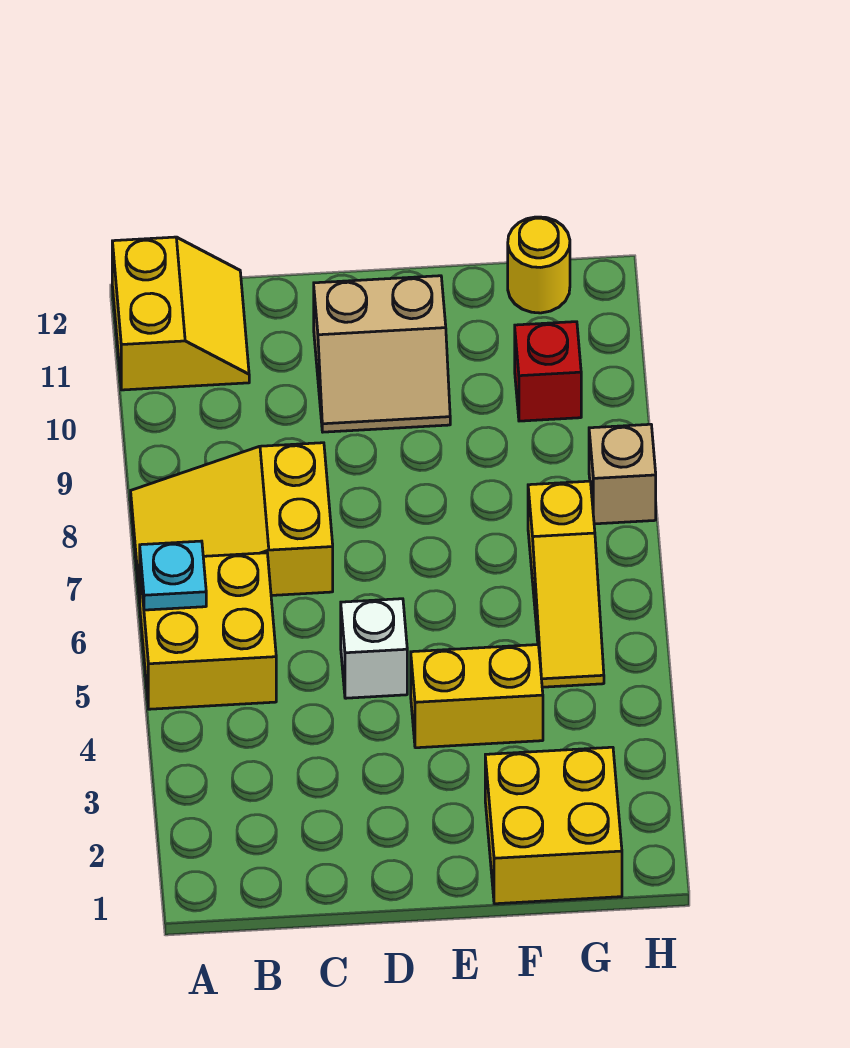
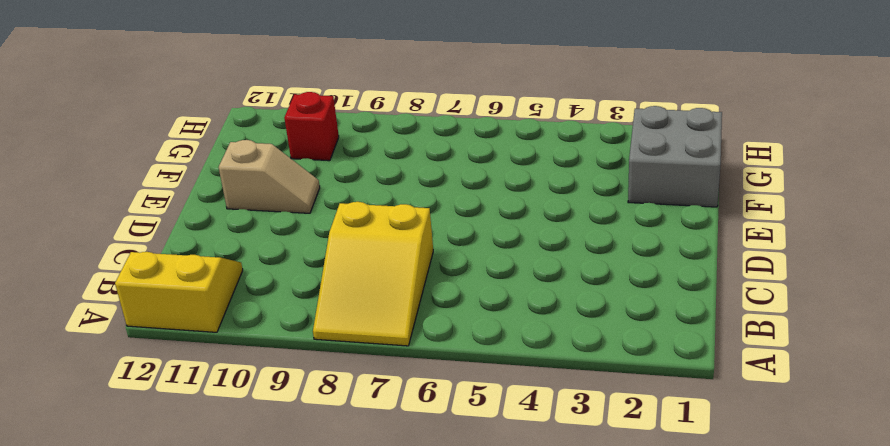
tan 1x2 slope [219,140,320,213] -> tan 2x2 slope [314,276,450,432]
grey 2x2 brick [628,106,722,207] -> yellow 2x2 brick [485,747,622,904]
none -> yellow 2x2 brick [139,553,276,709]
none -> white 1x1 brick [341,599,407,698]
none -> yellow 1x2 brick [411,645,543,748]

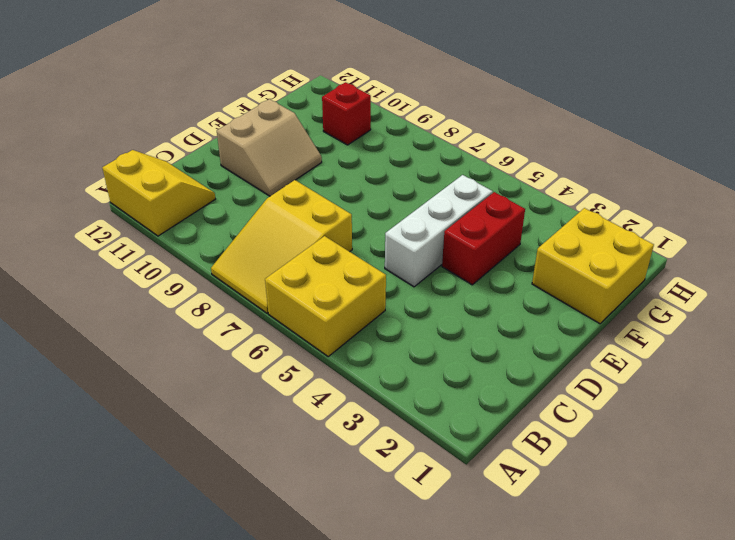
white 1x3 brick [385,175,493,287] -> white 1x1 brick [341,599,407,698]
red 1x2 brick [442,192,525,285] -> yellow 1x2 brick [411,645,543,748]
none -> yellow 1x3 slope [528,481,604,687]
none -> yellow 1x1 round brick [508,217,570,313]
none -> tan 1x1 brick [589,424,656,524]

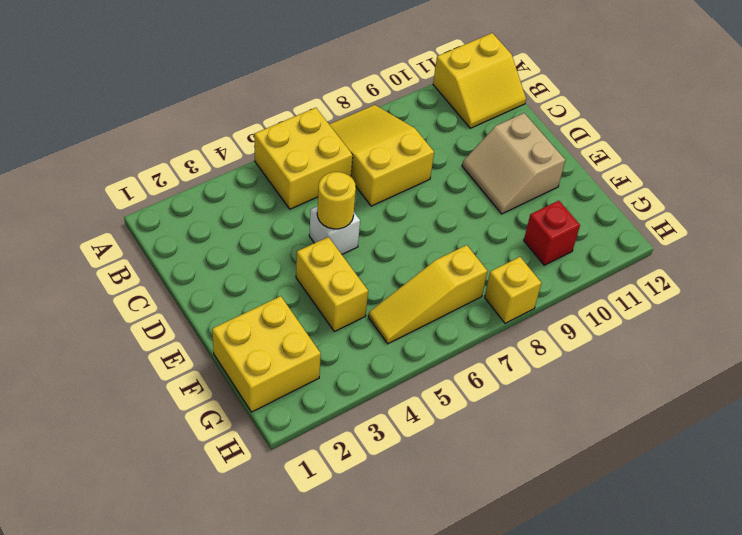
yellow 1x1 round brick [317,172,356,229] -> yellow 1x1 round brick moved to [508,217,570,313]
yellow 1x1 brick [485,257,541,323] -> tan 1x1 brick [589,424,656,524]
none -> cyan 1x1 plate [140,541,206,610]

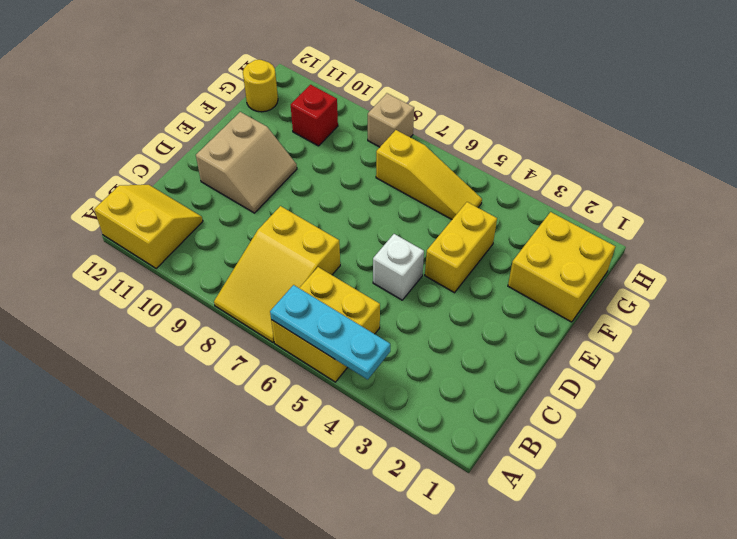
cyan 1x3 plate [270,285,390,379] -> cyan 1x1 plate [140,541,206,610]

